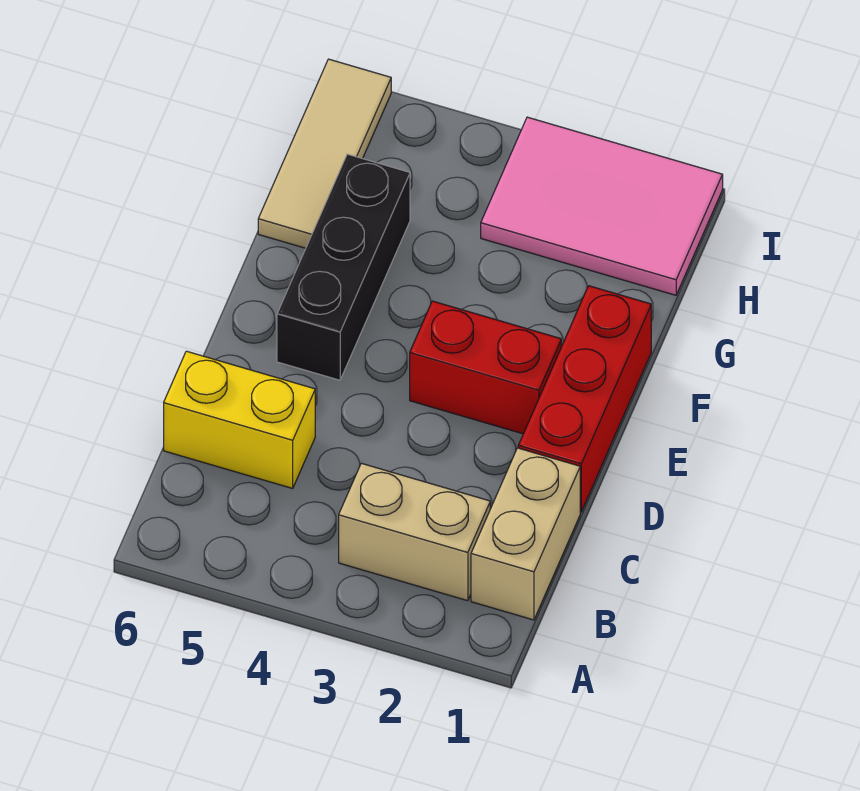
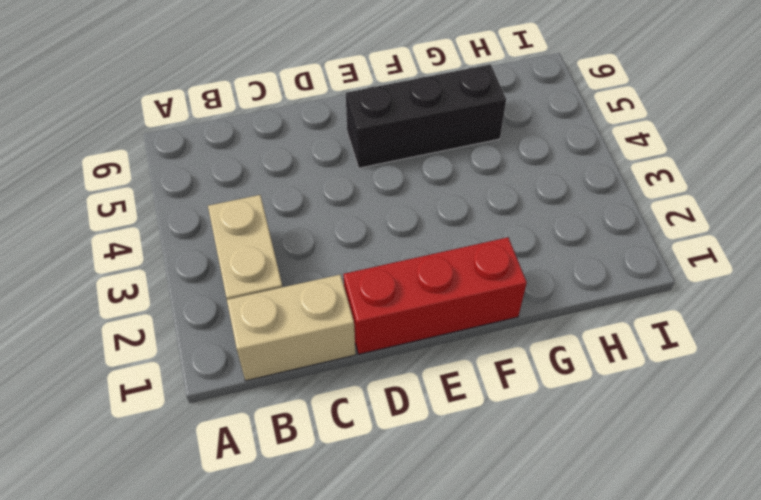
none -> yellow 1x2 brick [164,351,315,488]
none -> red 1x2 brick [410,301,561,434]

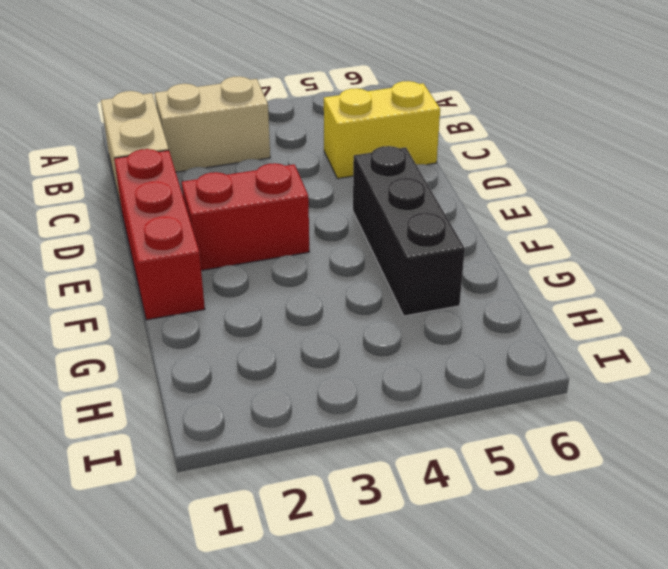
none -> tan 1x3 tile [258,59,391,248]
none -> pink 2x3 tile [481,117,723,295]

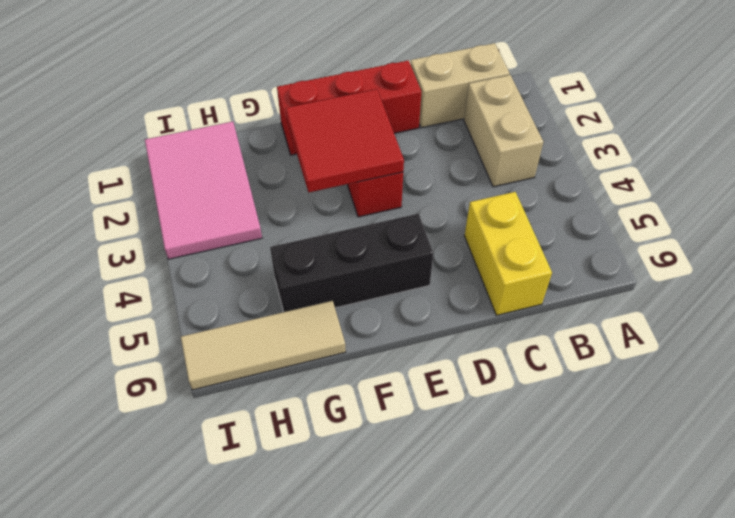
red 2x2 tile [286,89,404,192] -> none

